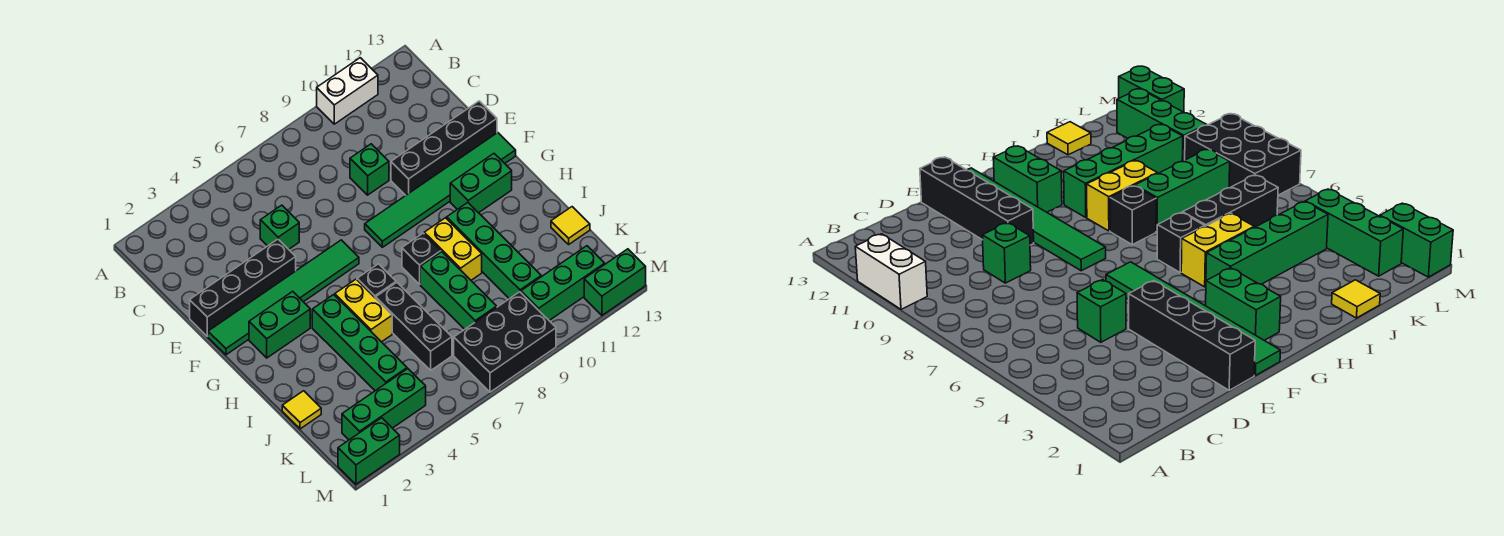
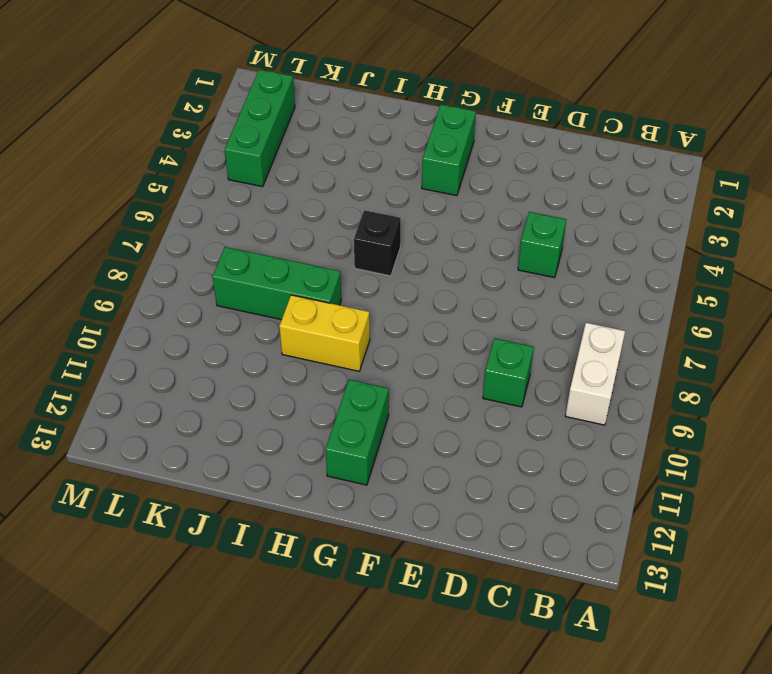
white 1x2 brick [566,323,625,425] -> white 1x2 brick moved to [317,58,378,124]
none -> black 1x4 brick [190,239,296,336]
none -> black 1x4 brick [391,101,497,195]
none -> green 1x6 tile [208,240,359,355]

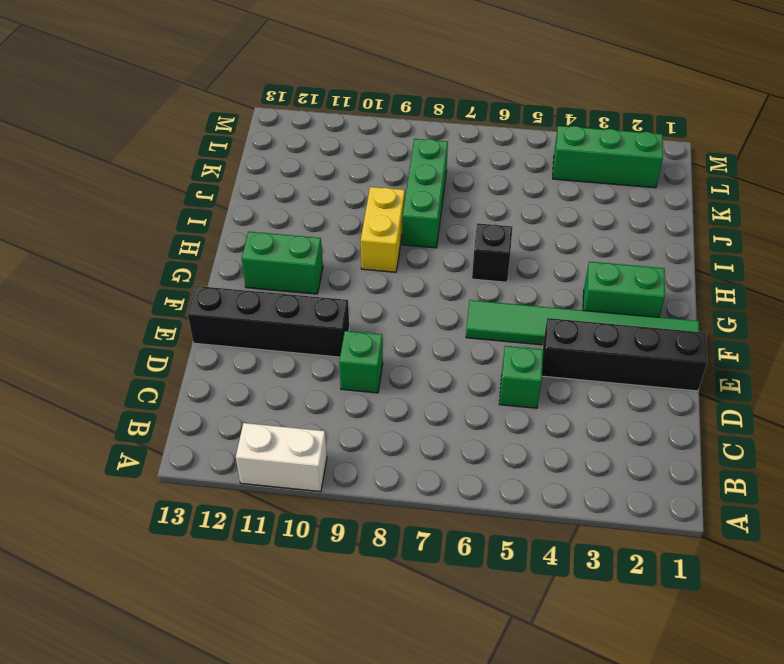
none -> green 1x6 tile [365,133,516,247]
none -> green 1x4 brick [312,295,407,391]
none -> yellow 1x2 brick [335,279,392,342]

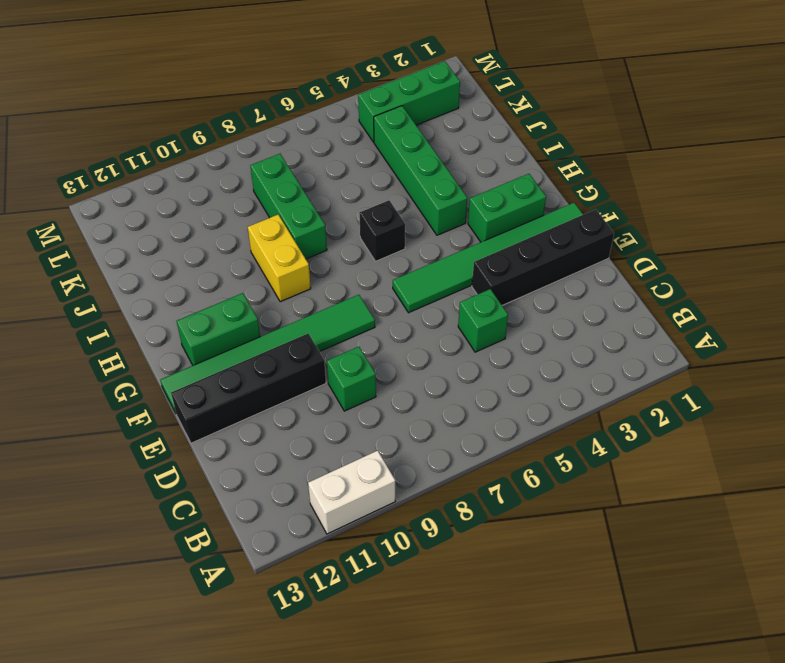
none -> yellow 1x2 brick [335,279,392,342]
none -> black 1x1 brick [402,233,441,284]
none -> green 1x4 brick [447,203,541,299]

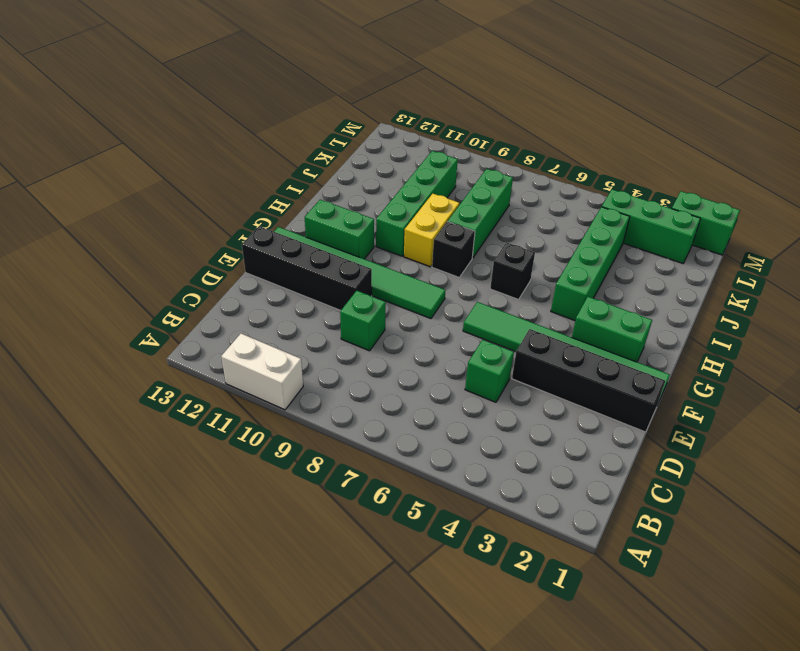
none -> yellow 1x2 brick [335,279,392,342]
none -> black 1x3 brick [376,283,452,370]
none -> yellow 1x1 tile [282,391,321,429]

